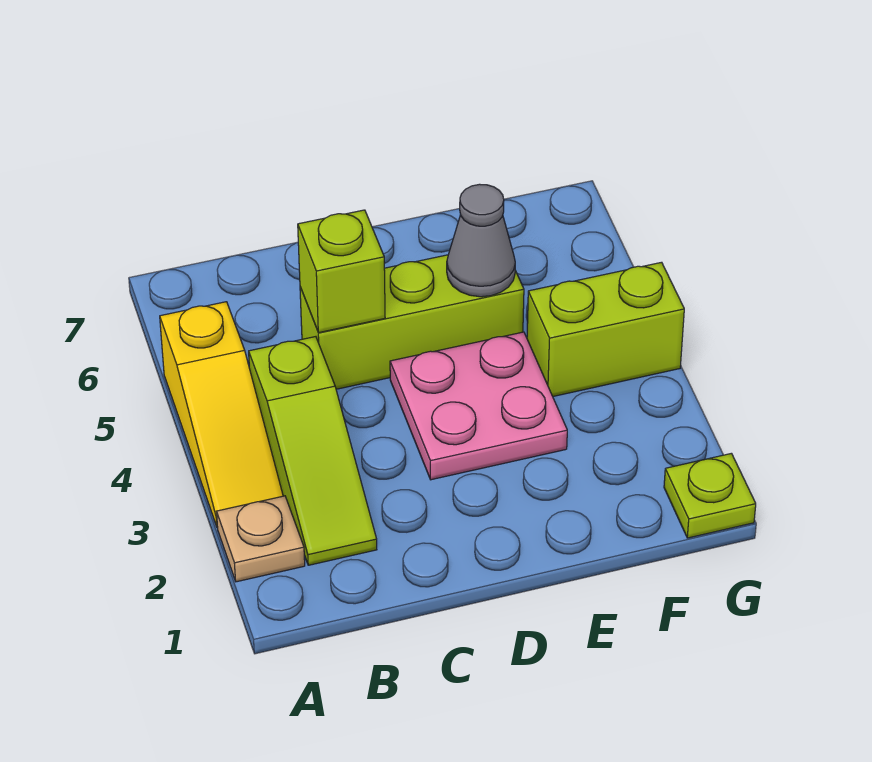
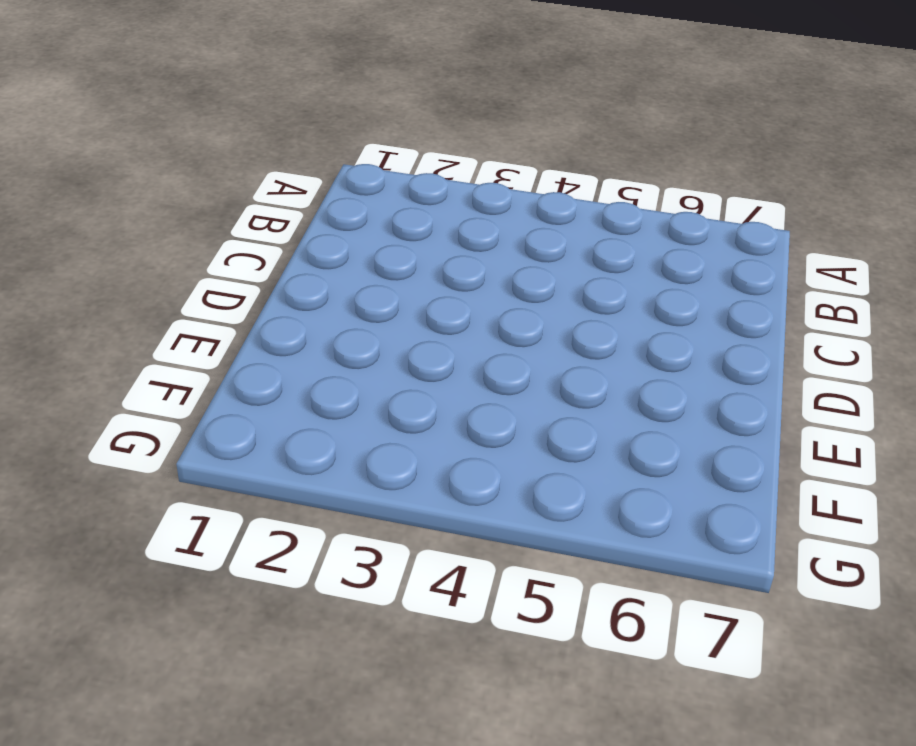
none -> tan 1x1 plate [217,496,305,582]
none -> yellow 1x3 slope [160,302,283,526]

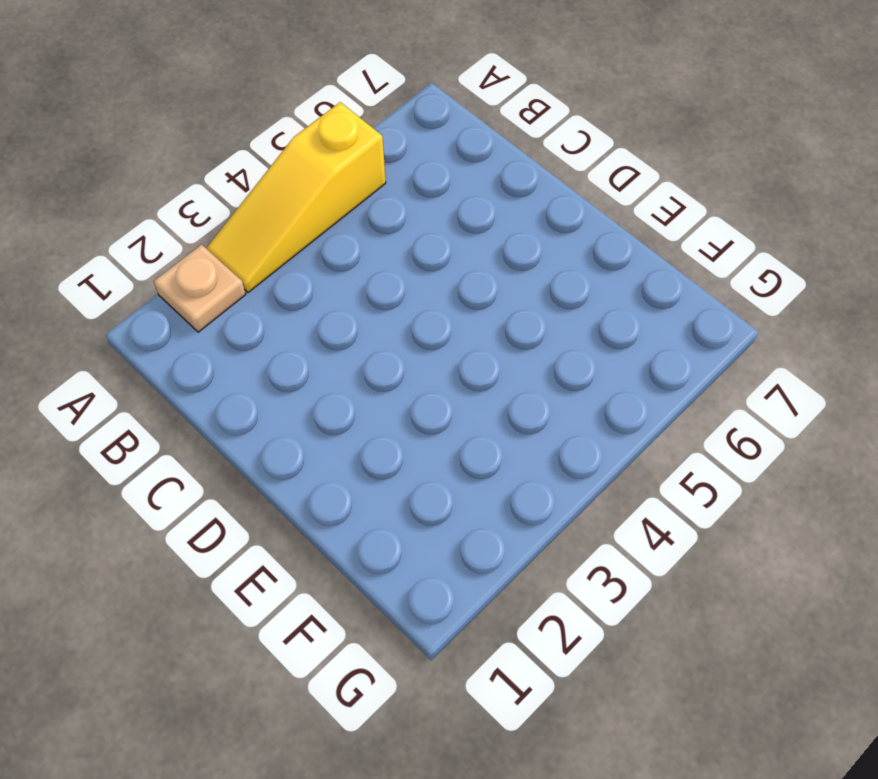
none -> lime 1x3 slope [249,337,377,565]
none -> lime 1x3 brick [300,255,524,389]

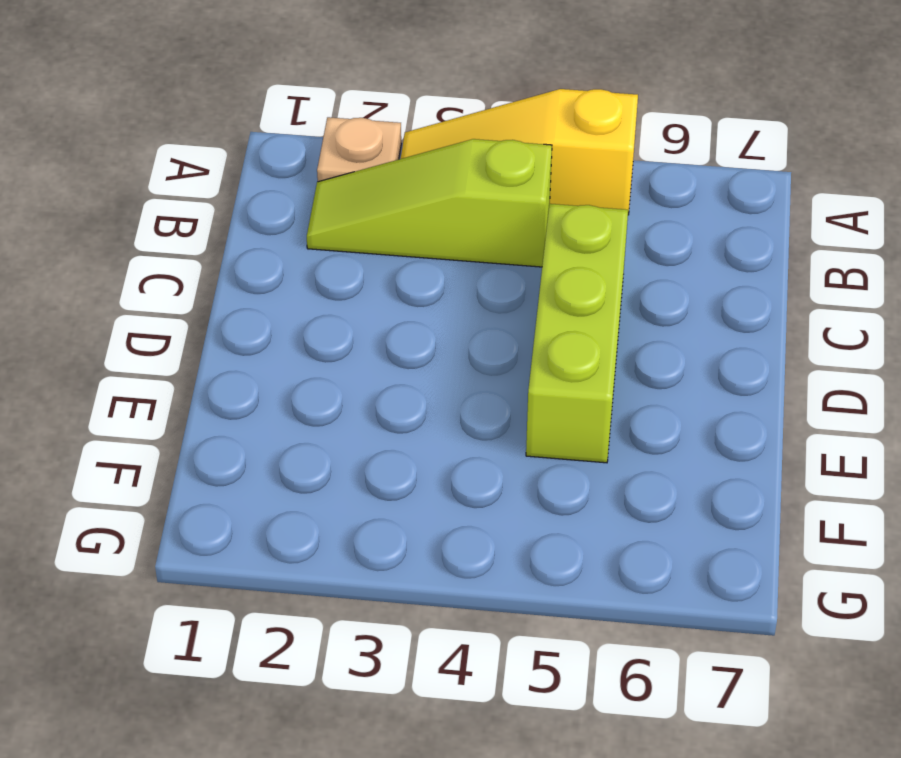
none -> pink 2x2 plate [390,332,567,480]
none -> lime 1x2 brick [527,262,684,396]

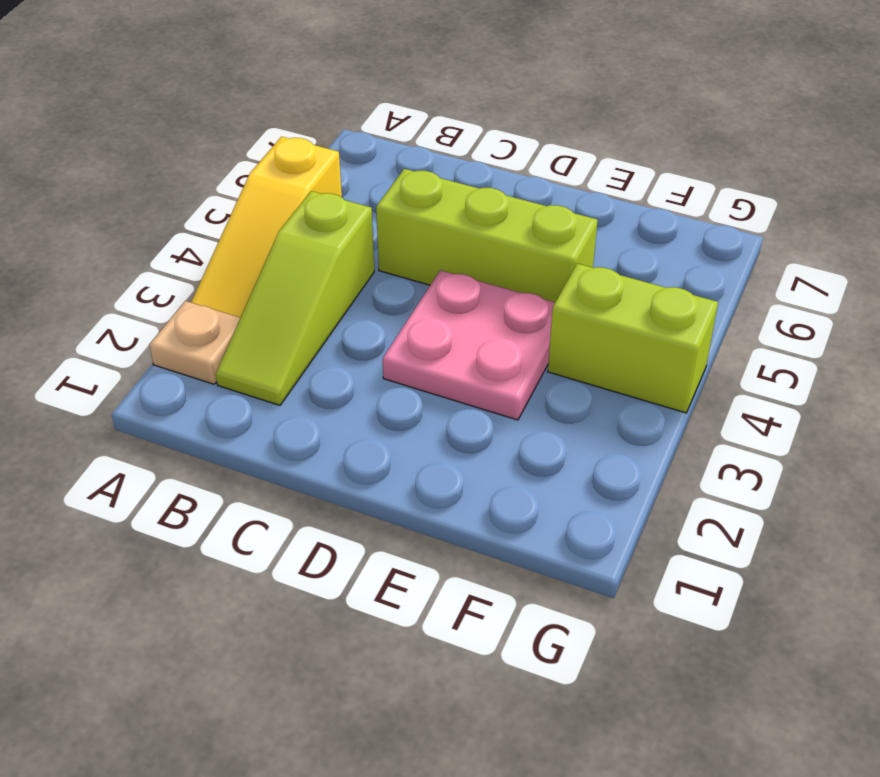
none -> lime 1x1 plate [664,453,756,538]
none -> lime 1x1 brick [298,210,385,333]

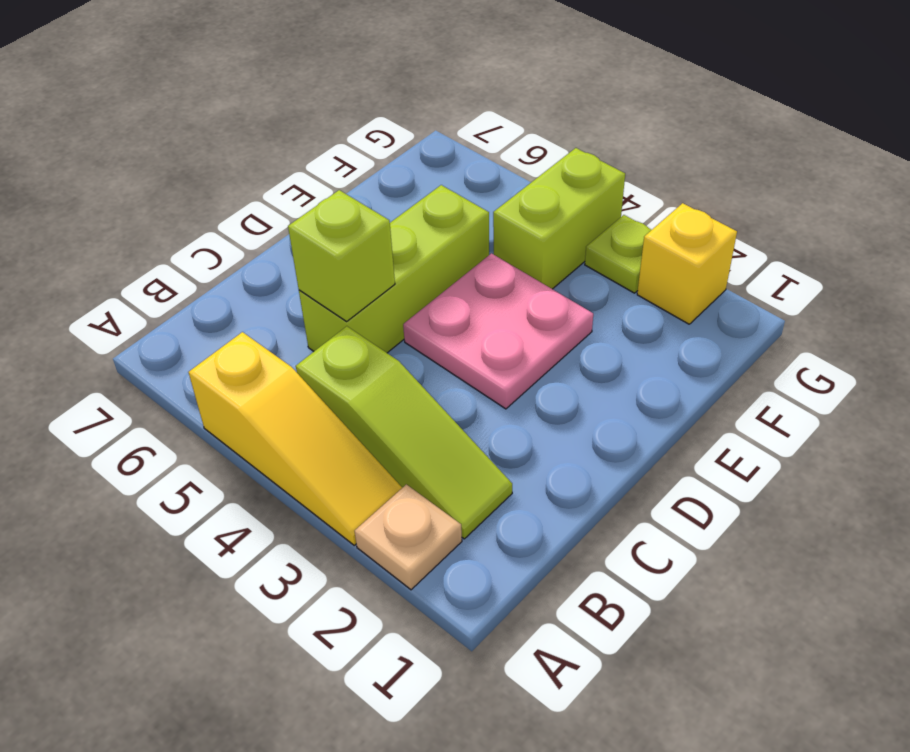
yellow 1x1 brick [637,203,737,324] -> none
lime 1x1 plate [585,215,651,293] -> lime 1x1 plate moved to [664,453,756,538]
none -> grey 1x1 cone [447,184,515,297]

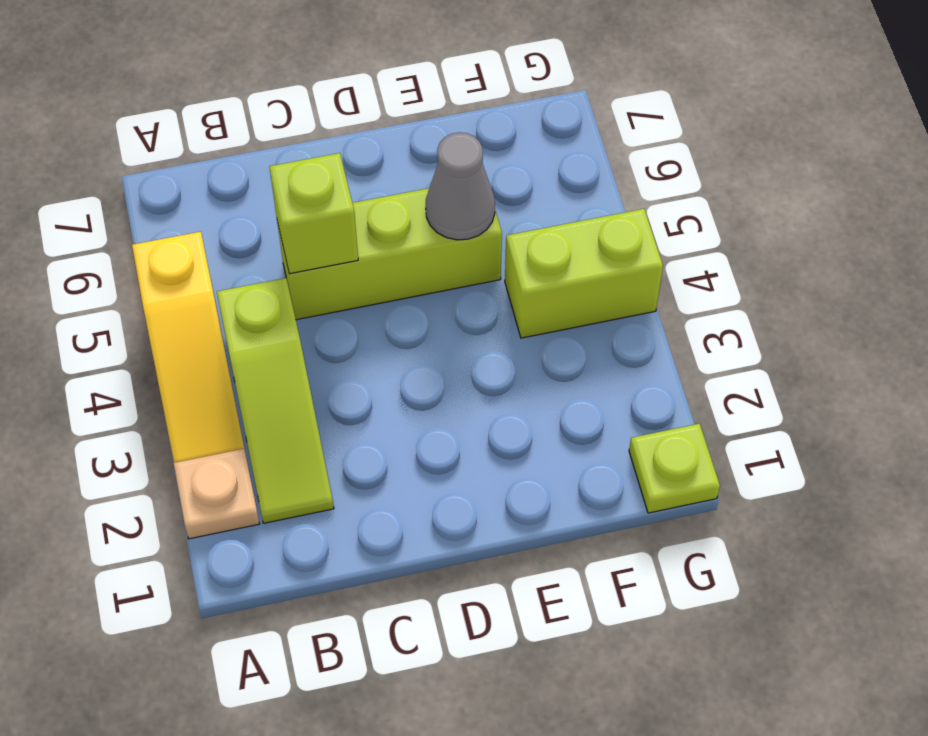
none -> pink 2x2 plate [390,332,567,480]

